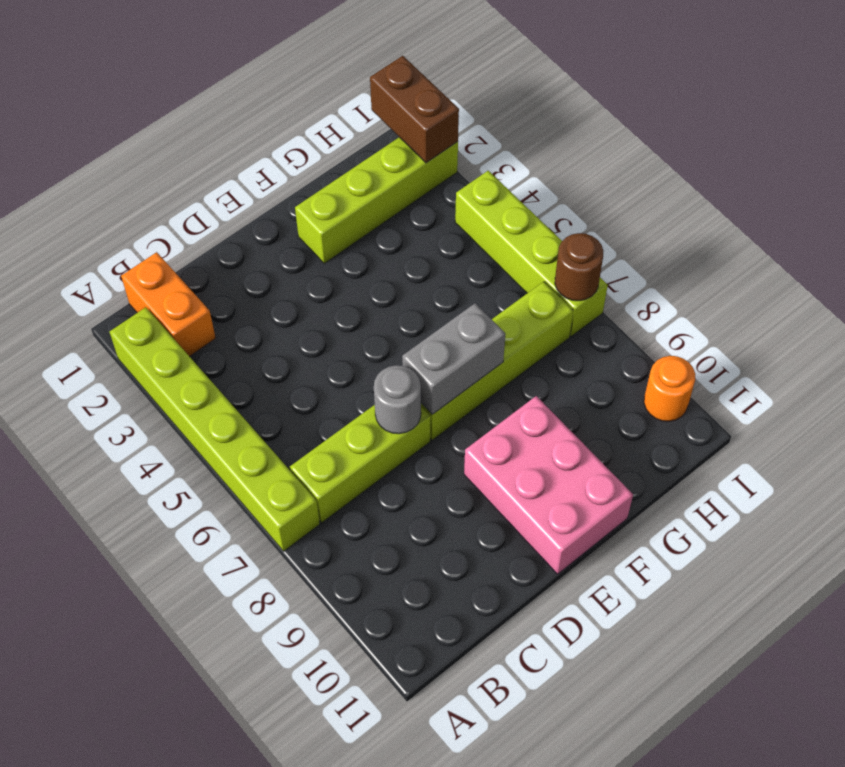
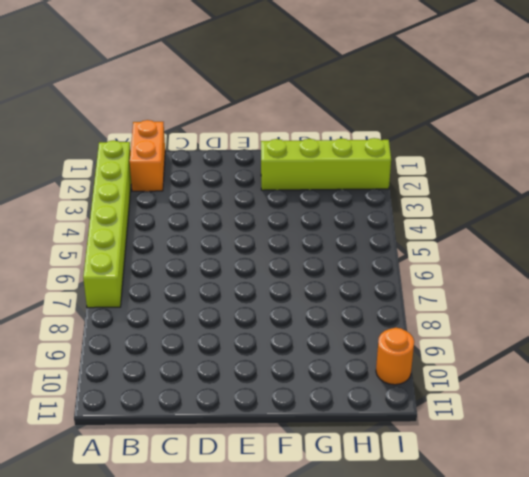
none -> lime 1x3 brick [290,405,431,523]
none -> lime 1x4 brick [421,282,573,440]
none -> pink 2x3 brick [464,396,633,574]

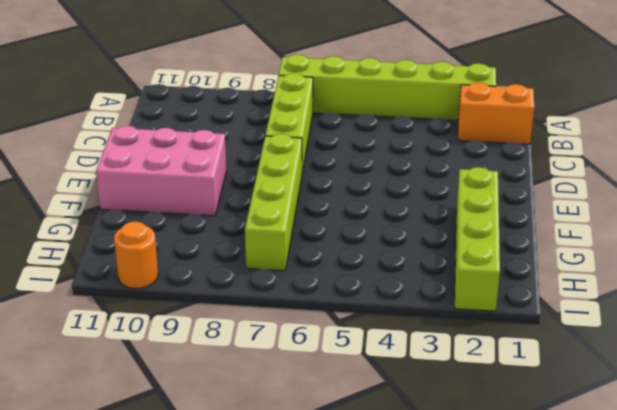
none -> lime 1x4 brick [455,171,608,337]
none -> grey 1x1 round brick [374,365,421,434]
none -> grey 1x2 brick [402,303,505,414]

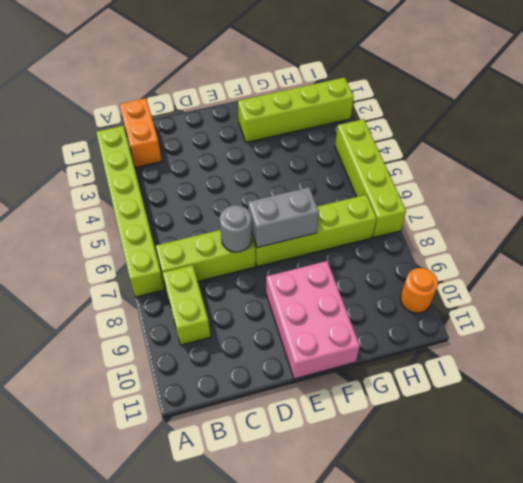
lime 1x2 brick [163,265,211,345] -> none
none -> brown 1x2 brick [370,56,459,163]
none -> brown 1x1 round brick [555,233,603,301]

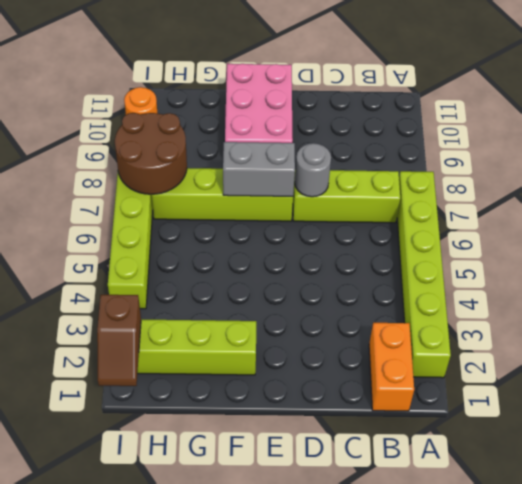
brown 2x2 round brick [115,113,187,194] -> brown 1x1 round brick [555,233,603,301]
brown 1x2 slope [97,295,141,386] -> brown 1x2 brick [370,56,459,163]

